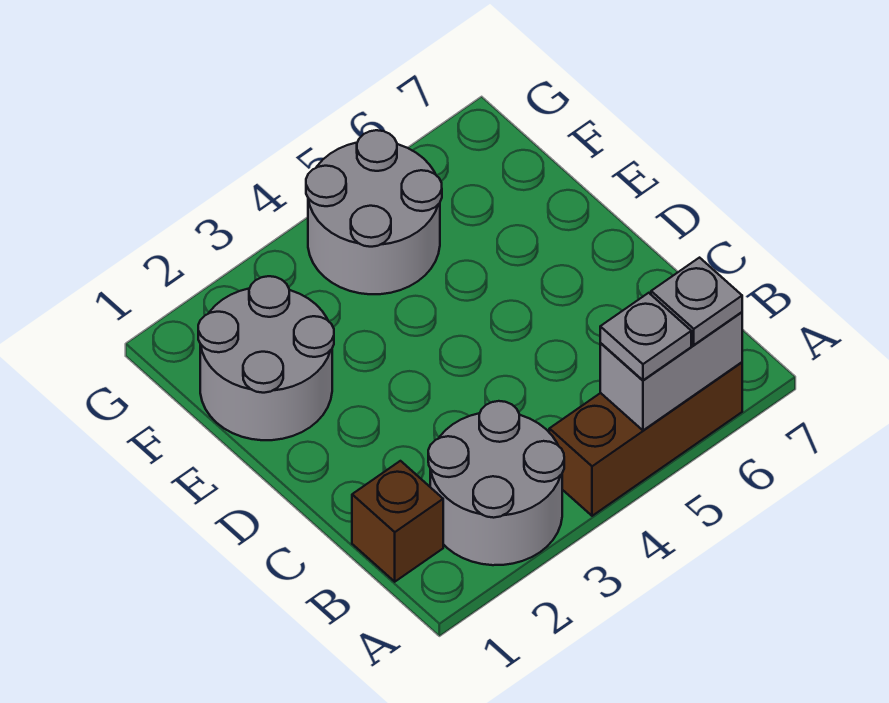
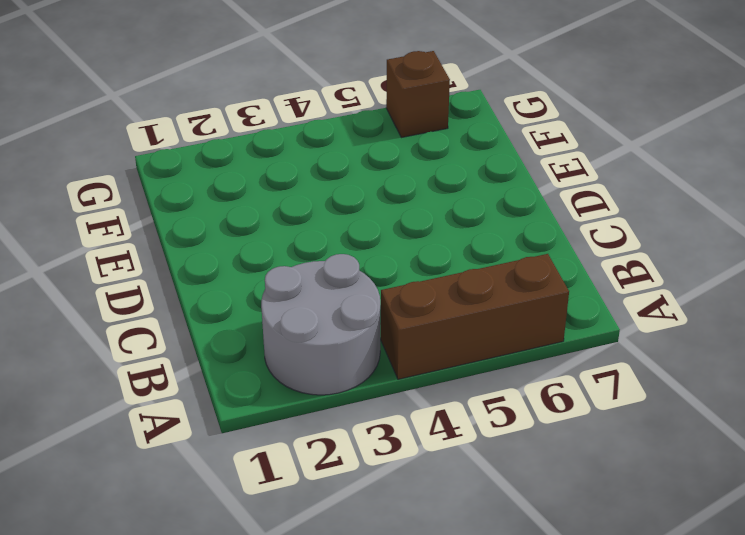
brown 1x1 brick [386,51,450,138] -> brown 1x1 brick moved to [352,461,443,582]
none -> grey 2x2 round brick [198,276,334,440]
none -> grey 2x2 round brick [306,130,442,294]

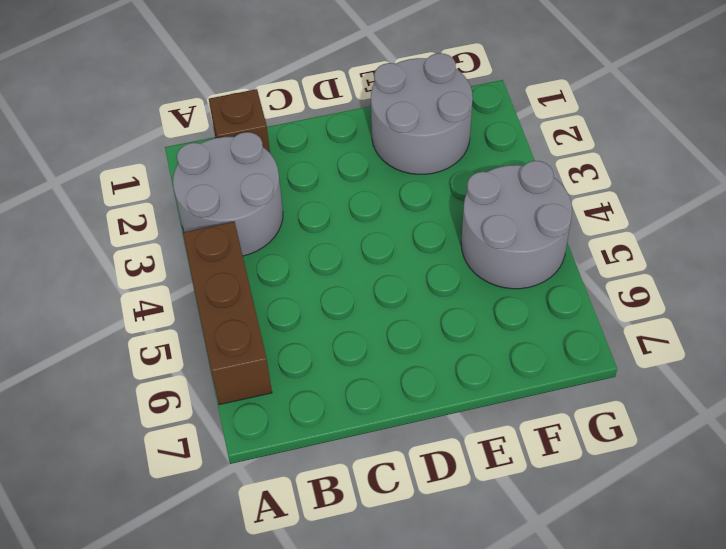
none -> grey 1x2 brick [600,312,742,430]
none -> grey 1x1 plate [600,293,691,380]

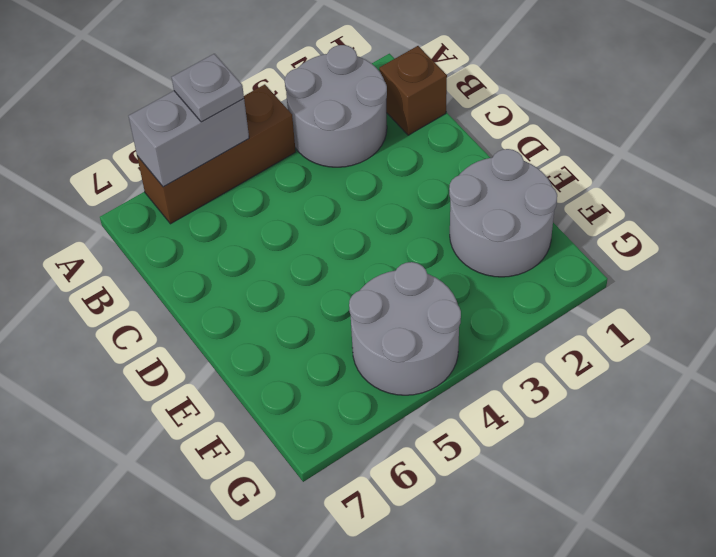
none -> grey 1x1 plate [651,258,742,345]

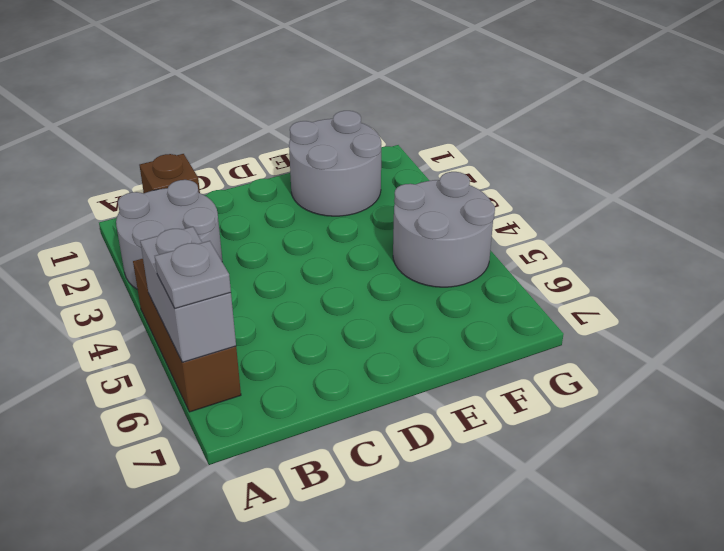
none -> grey 1x1 plate [600,293,691,380]

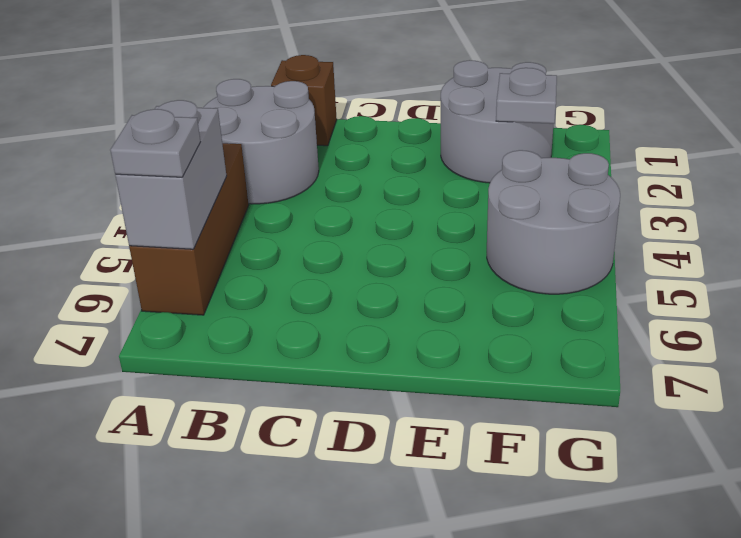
grey 1x1 plate [496,68,557,124] -> grey 1x1 plate moved to [600,293,691,380]

